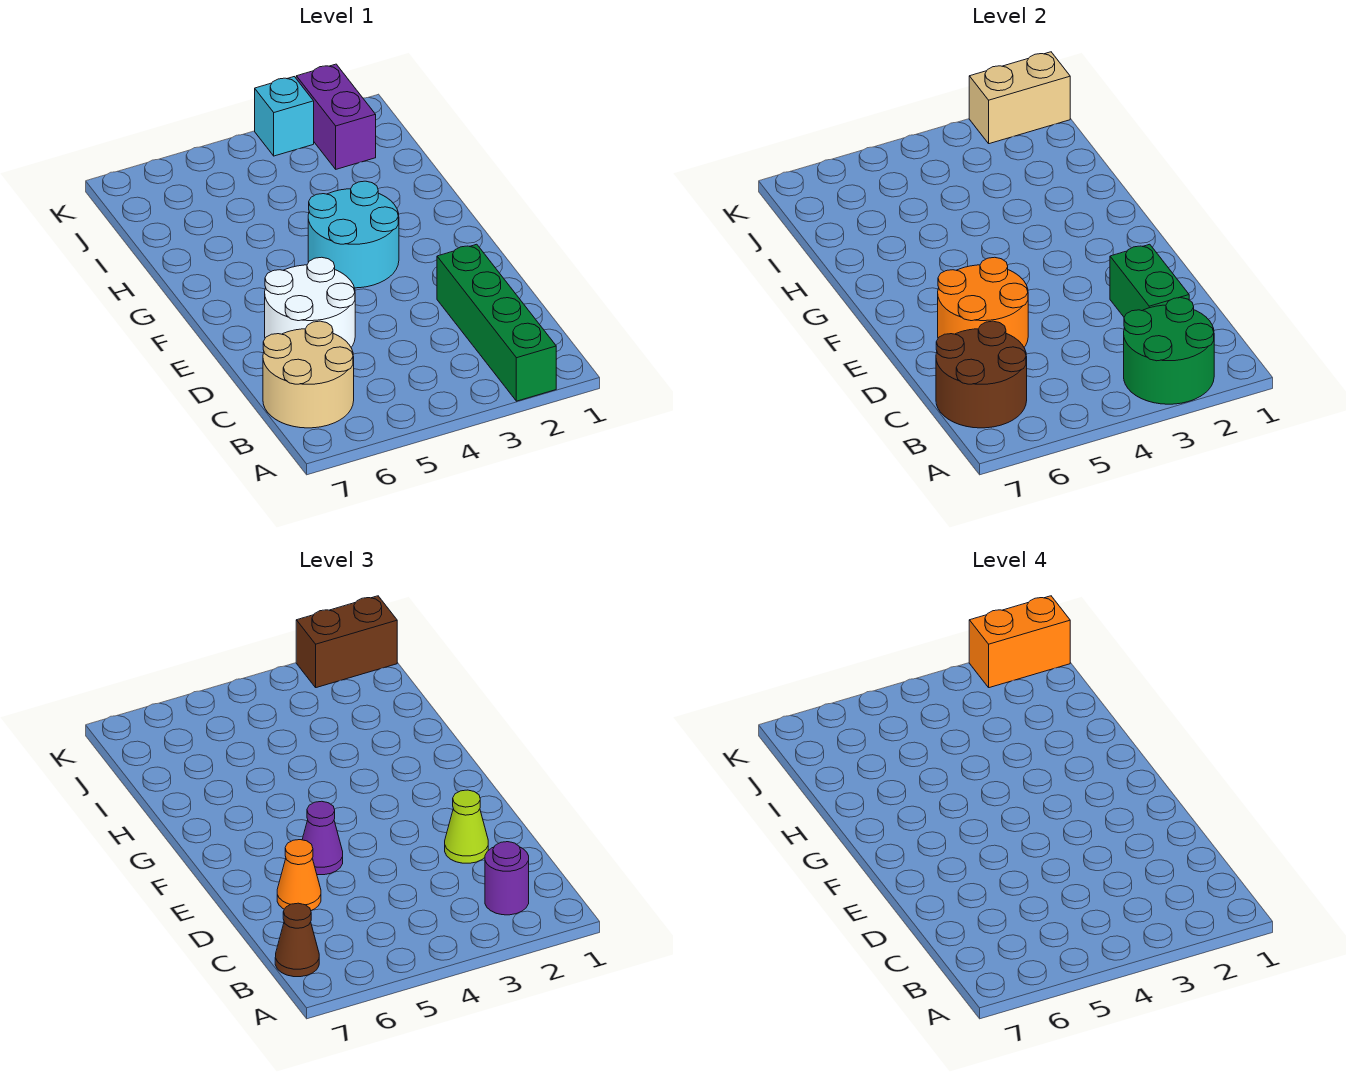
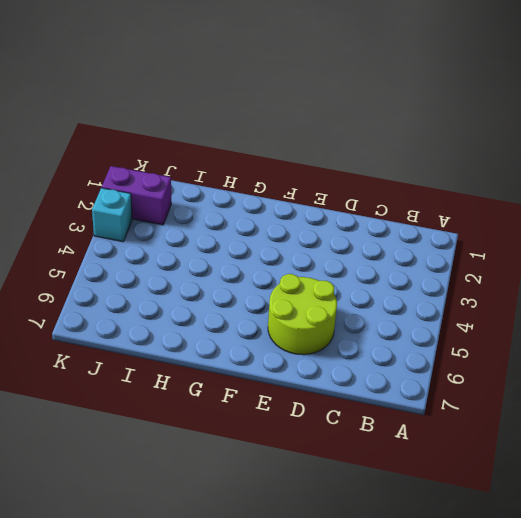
lime 2x2 round brick [268,274,337,355] -> white 2x2 round brick [265,257,355,347]
none -> green 1x4 brick [437,244,556,401]
none -> tan 2x2 round brick [263,321,354,428]
none -> cyan 2x2 round brick [308,181,399,288]

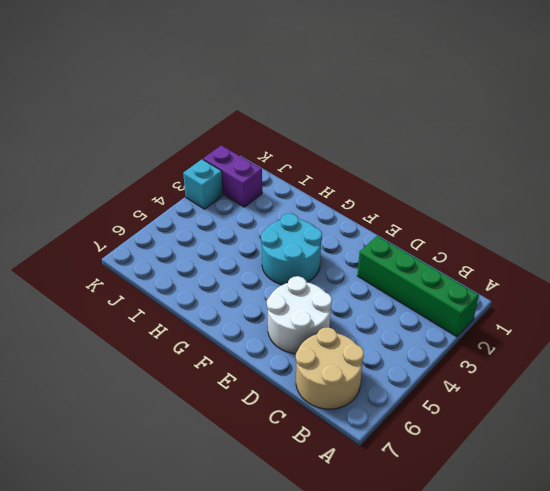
none -> green 2x2 round brick [1124,298,1214,404]
none -> brown 2x2 round brick [936,321,1027,428]
none -> green 1x2 brick [1110,244,1189,317]

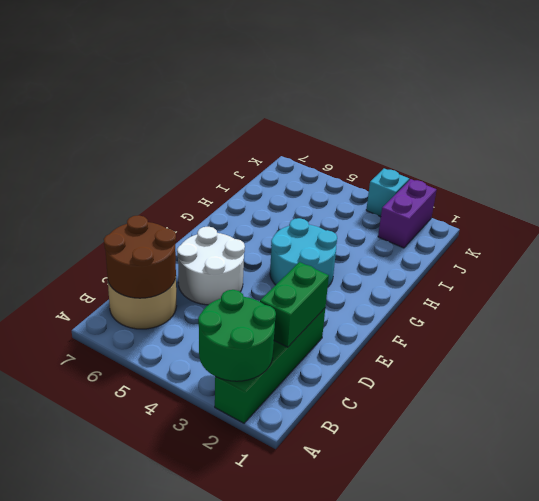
none -> orange 2x2 round brick [938,257,1028,347]
none -> tan 1x2 brick [969,52,1070,144]
none -> purple 1x1 round brick [485,842,529,915]

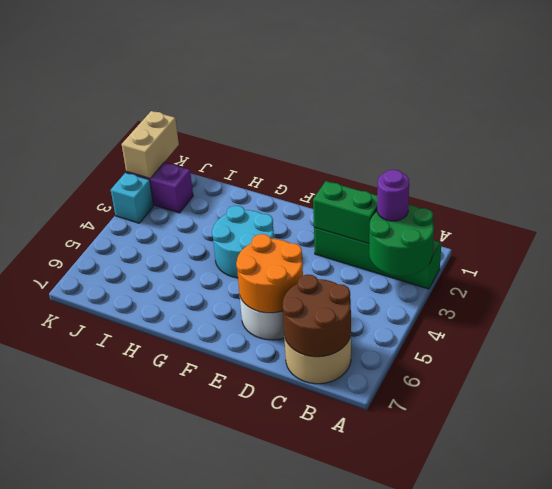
none -> brown 1x1 cone [275,903,319,977]
none -> lime 1x1 cone [445,790,488,863]
none -> orange 1x1 cone [277,840,321,910]

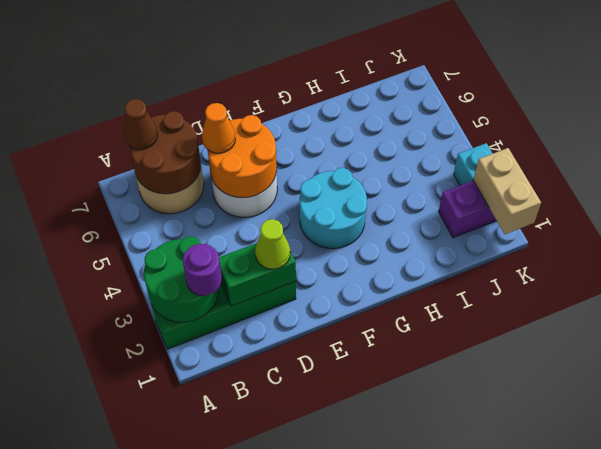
none -> purple 1x1 cone [302,801,343,875]
none -> brown 1x2 brick [296,596,397,688]
none -> orange 1x2 brick [969,596,1070,688]

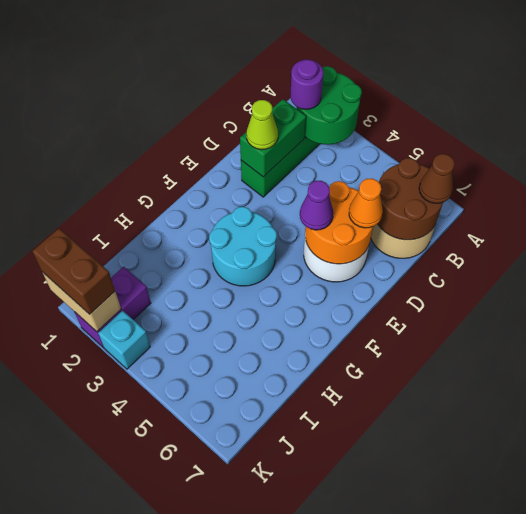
none -> orange 1x2 brick [969,596,1070,688]

